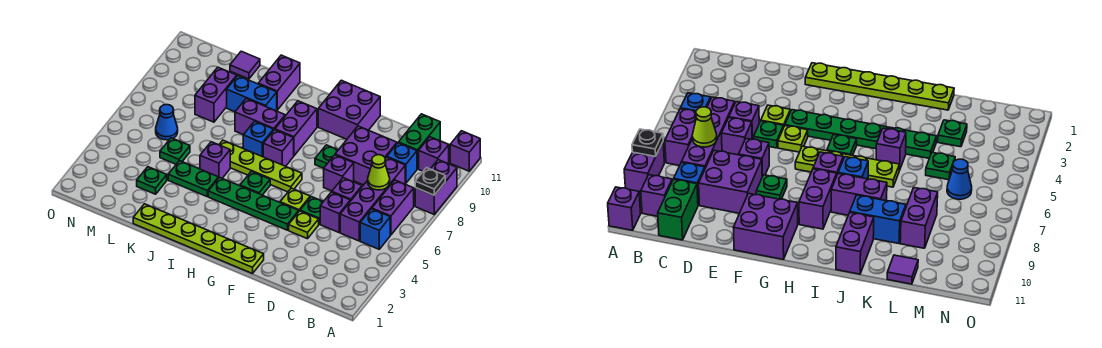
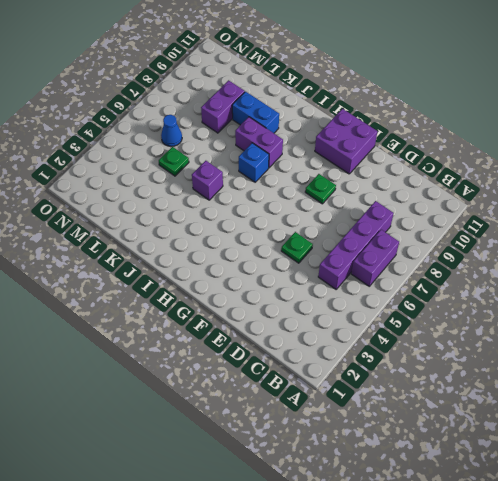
none -> purple 1x2 brick [415,160,457,214]
none -> purple 1x1 brick [450,131,480,171]
none -> blue 1x1 brick [360,209,390,249]
none -> purple 1x1 brick [419,137,449,171]

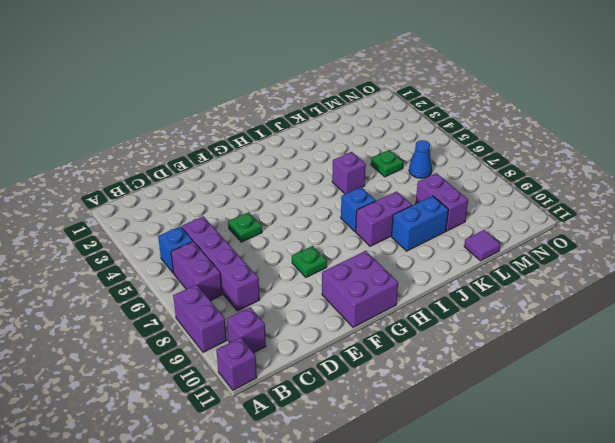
none -> blue 1x1 brick [387,143,417,183]
none -> green 1x2 brick [399,114,440,169]
none -> purple 1x1 brick [320,192,350,232]
none -> purple 1x1 brick [332,178,362,201]

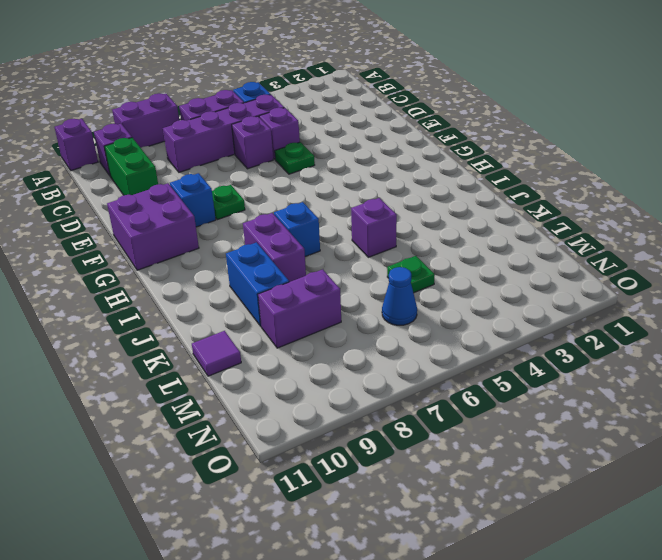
green 1x2 brick [104,138,158,195] -> green 1x2 brick turned to [399,114,440,169]
blue 1x1 brick [170,173,216,227] -> blue 1x1 brick moved to [387,143,417,183]
none -> purple 2x2 brick [335,126,397,185]
none -> lime 1x1 plate [289,211,319,239]
none -> purple 1x1 brick [324,155,354,191]
none -> lime 1x6 plate [133,204,264,274]

